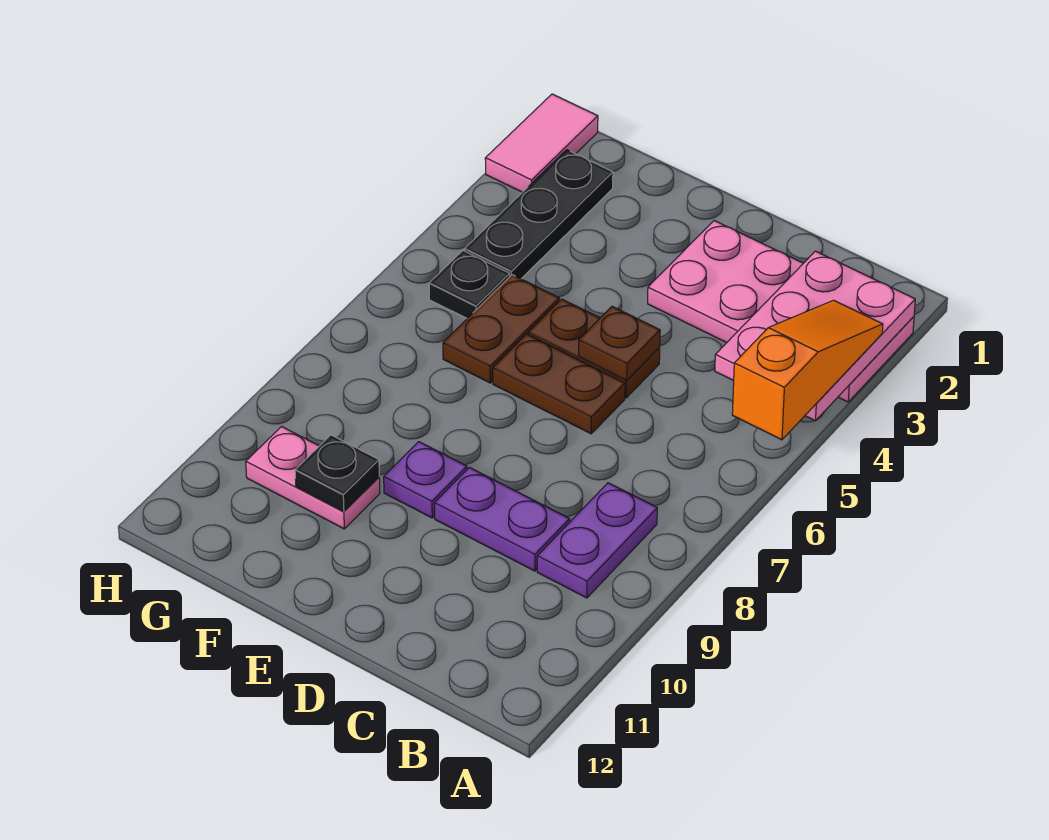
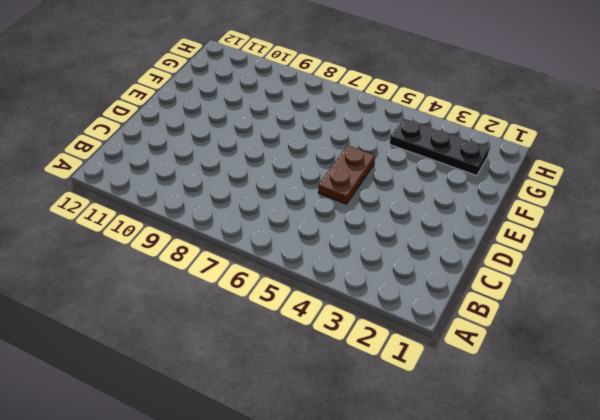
none -> pink 2x4 plate [648,221,914,402]
none -> purple 1x2 plate [537,483,657,598]
none -> purple 1x2 plate [434,468,570,571]

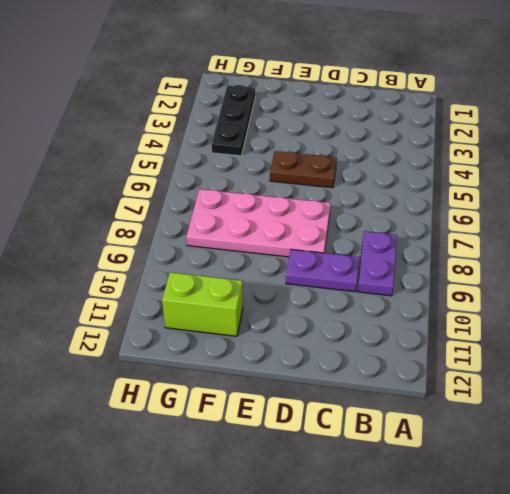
pink 2x4 plate [187,189,331,257] -> pink 2x4 plate moved to [648,221,914,402]
lime 1x2 brick [162,272,243,336] -> none
none -> brown 1x2 plate [493,334,625,434]
none -> purple 1x1 plate [384,442,467,518]
none -> brown 1x2 plate [443,275,559,383]

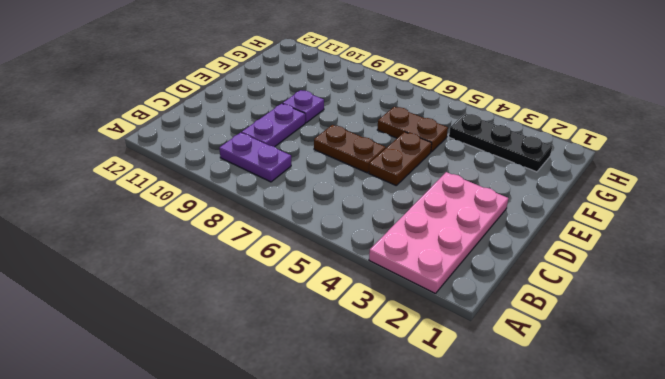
brown 1x2 plate [314,125,386,173] -> brown 1x2 plate turned to [493,334,625,434]
none -> pink 1x2 plate [246,427,380,529]
none -> black 1x1 plate [429,251,510,318]
none -> pink 1x2 tile [485,94,598,192]

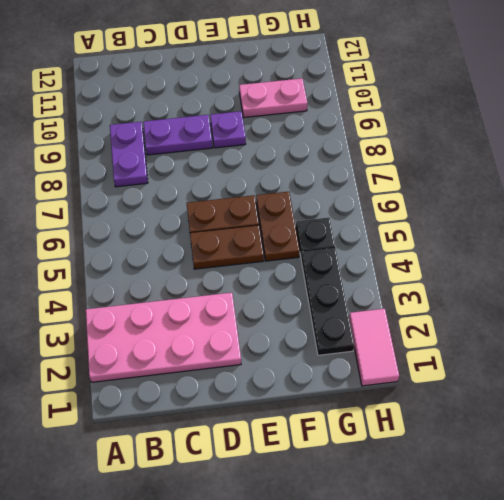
none -> pink 2x3 plate [715,251,915,421]
none -> brown 1x1 plate [579,306,660,380]
none -> black 1x1 plate [295,435,379,512]

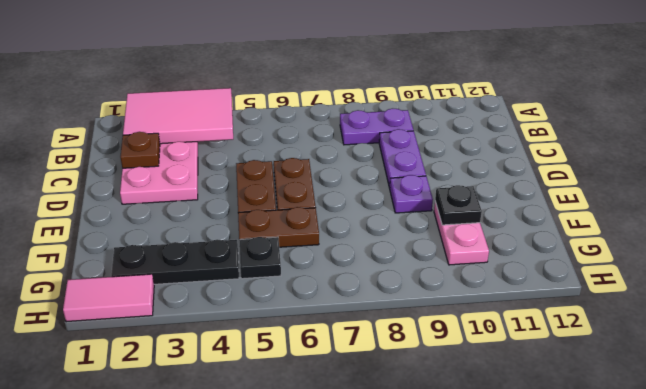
pink 2x3 tile [123,88,233,144] -> pink 2x3 plate [715,251,915,421]
brown 1x1 plate [120,132,160,168] -> brown 1x1 plate moved to [579,306,660,380]
none -> orange 1x3 slope [732,300,883,440]

